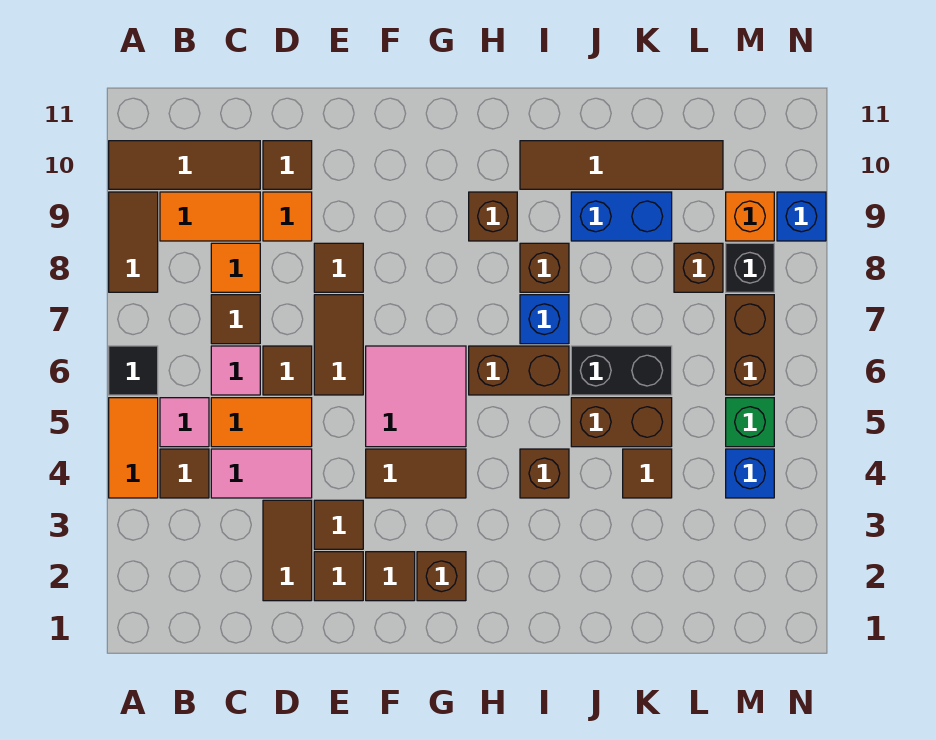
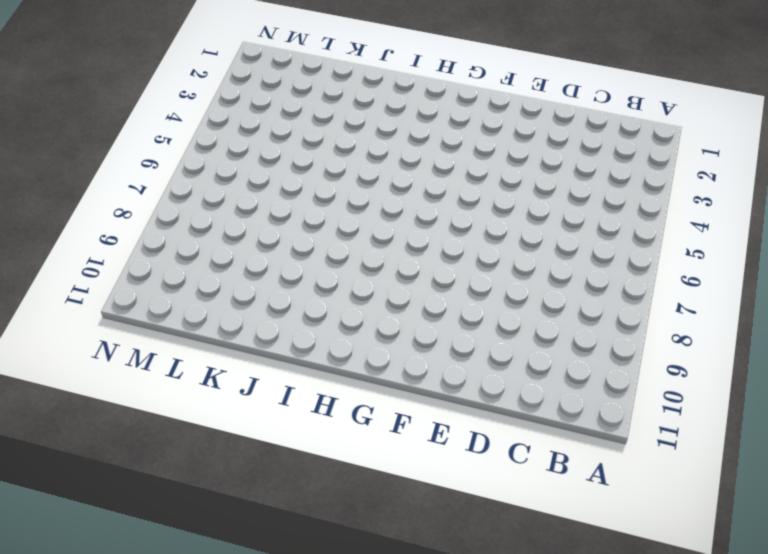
none -> orange 1x2 tile [109,398,158,498]
none -> black 1x1 tile [109,346,158,395]
none -> brown 1x2 tile [109,192,158,292]
none -> brown 1x3 tile [109,141,260,189]

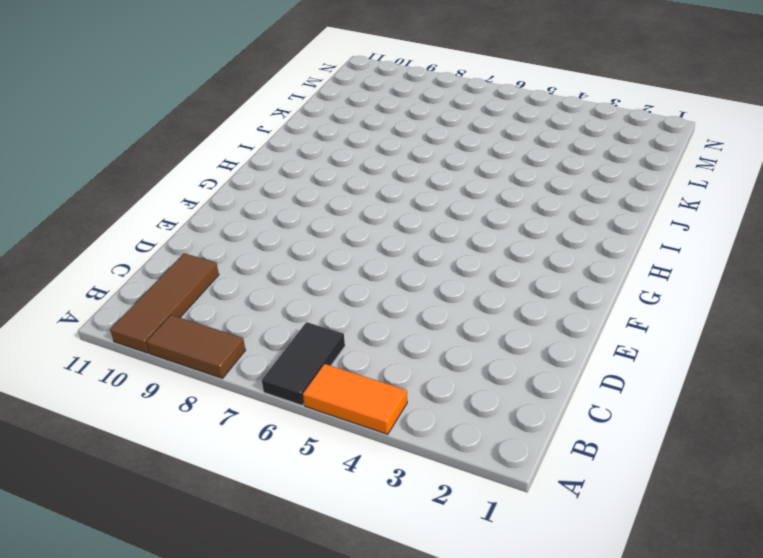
black 1x2 tile [262,322,345,405] -> black 1x1 tile [109,346,158,395]
none -> brown 1x1 tile [160,449,209,498]
none -> pink 1x1 tile [160,398,209,447]
none -> orange 1x2 tile [160,192,260,241]
none -> pink 1x2 tile [211,449,312,498]

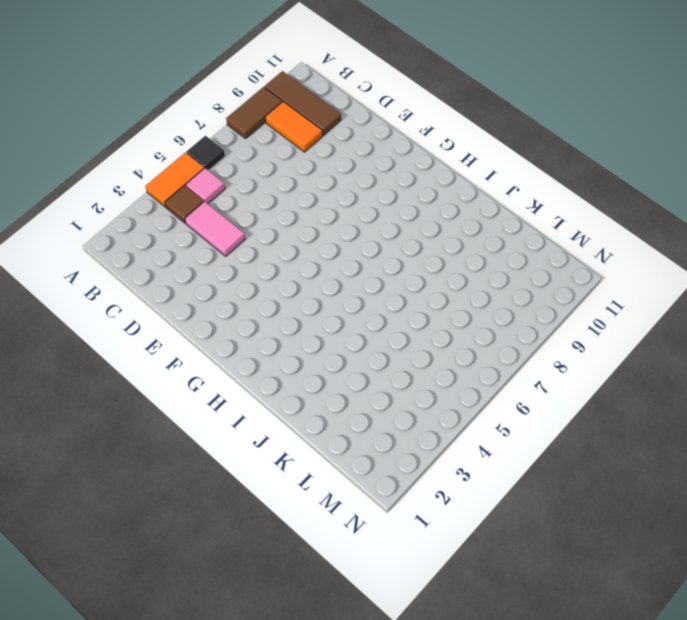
none -> orange 1x2 tile [211,398,312,447]
none -> pink 1x1 tile [211,346,260,395]
none -> brown 1x1 tile [211,295,260,344]
none -> orange 1x1 tile [211,243,260,292]

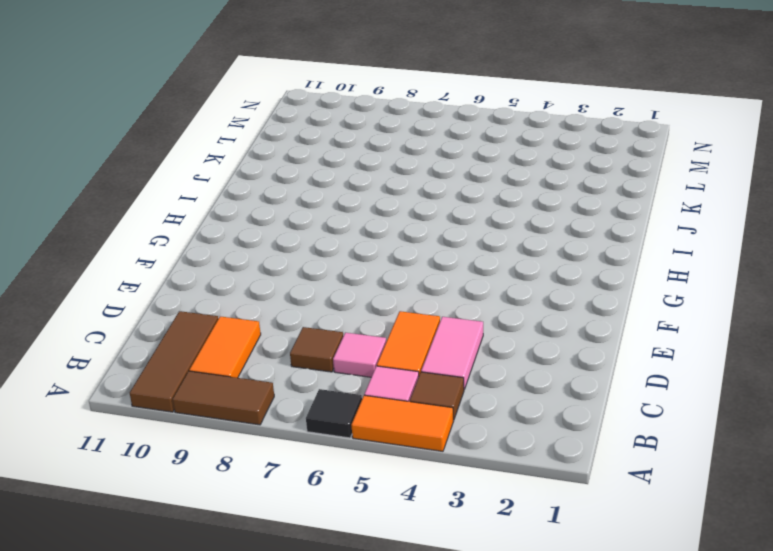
none -> orange 1x1 tile [211,243,260,292]
none -> brown 1x2 tile [263,500,312,601]
none -> brown 1x1 tile [263,346,312,395]
none -> orange 1x1 tile [263,192,312,241]

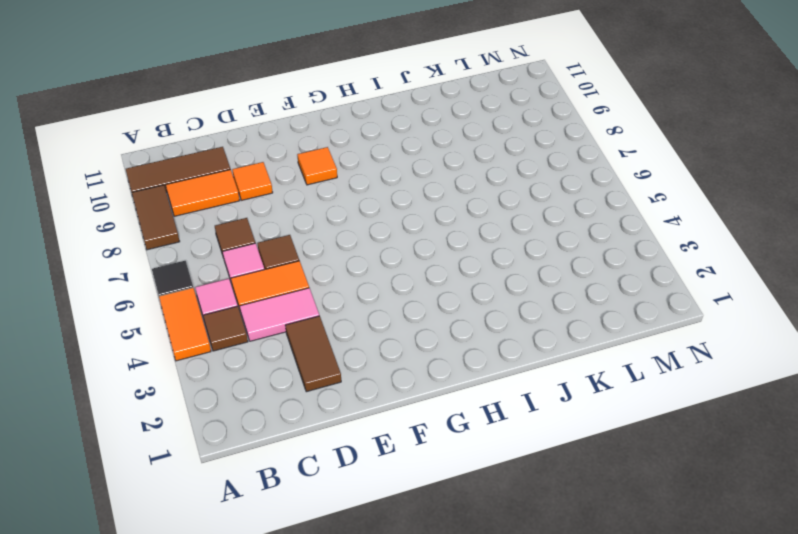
orange 1x1 tile [297,147,337,185] -> orange 1x1 tile moved to [211,243,260,292]
none -> brown 1x1 tile [263,141,312,189]
none -> brown 1x1 tile [314,552,363,601]
none -> brown 1x1 tile [314,500,363,549]
none -> brown 1x2 tile [314,295,363,395]

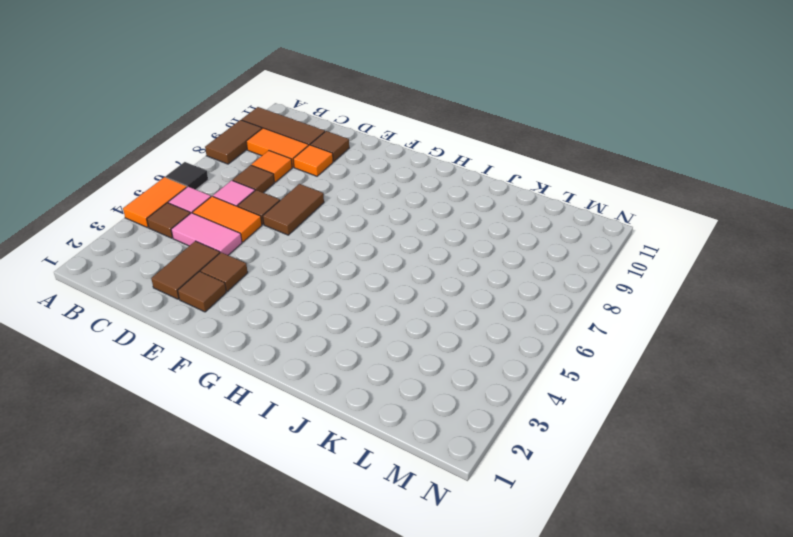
none -> brown 1x1 tile [314,243,363,292]
none -> brown 1x1 tile [366,552,415,601]
none -> brown 1x2 tile [366,449,466,498]
none -> pink 2x2 tile [366,346,466,447]

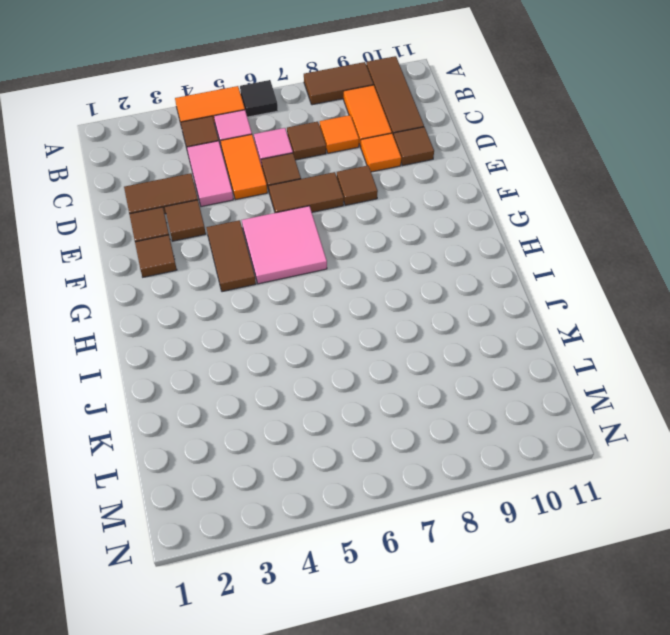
none -> brown 1x1 brick [417,552,466,601]
none -> brown 1x2 brick [469,346,569,395]
none -> brown 1x1 brick [469,192,517,241]
none -> brown 1x1 brick [520,449,569,498]

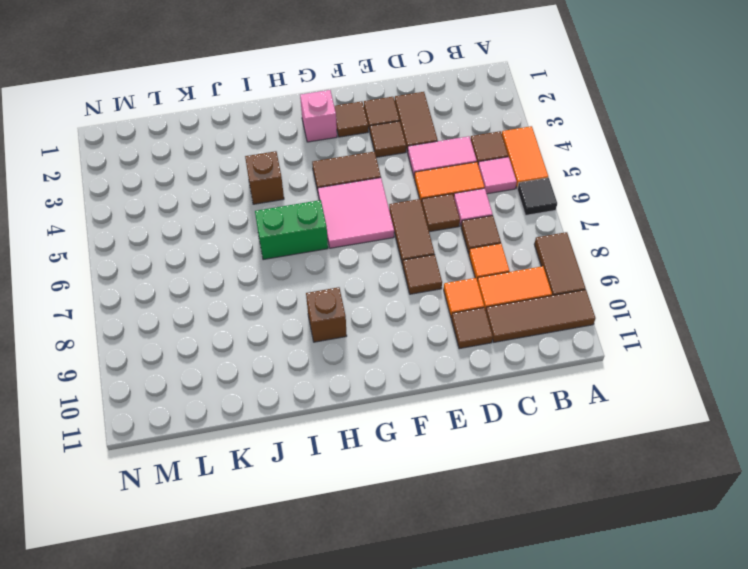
pink 1x1 brick [300,90,337,142] -> brown 1x1 brick [417,552,466,601]
green 1x2 brick [255,200,328,260] -> brown 1x2 brick [469,346,569,395]
none -> blue 1x1 brick [520,295,569,344]
none -> brown 1x1 brick [520,243,569,292]
none -> brown 1x4 tile [520,141,723,189]
none -> brown 1x2 brick [571,398,672,447]

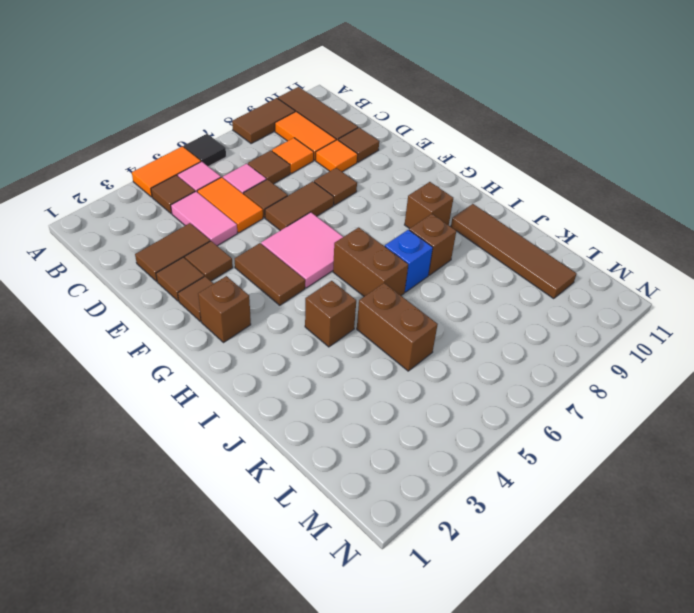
none -> black 1x2 brick [571,346,672,395]
none -> blue 1x2 brick [571,192,672,241]
none -> brown 1x1 tile [623,449,672,498]
none -> brown 1x1 brick [674,243,723,292]

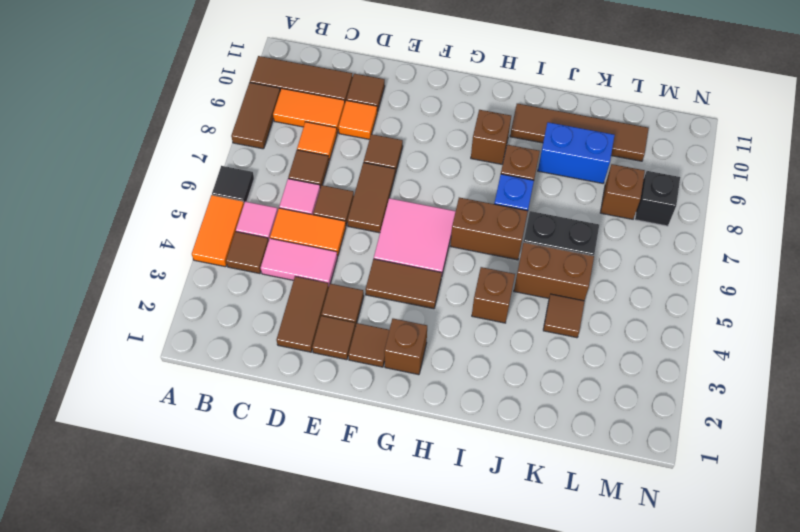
none -> blue 1x1 brick [726,449,774,498]
none -> green 1x1 brick [726,398,774,447]
none -> brown 1x2 brick [726,295,774,395]
none -> orange 1x1 brick [726,192,774,241]

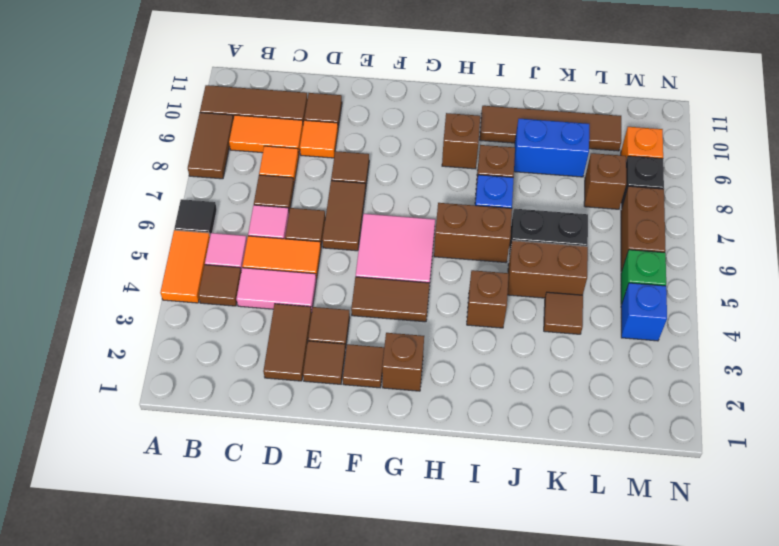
none -> blue 1x1 brick [777,192,826,241]

